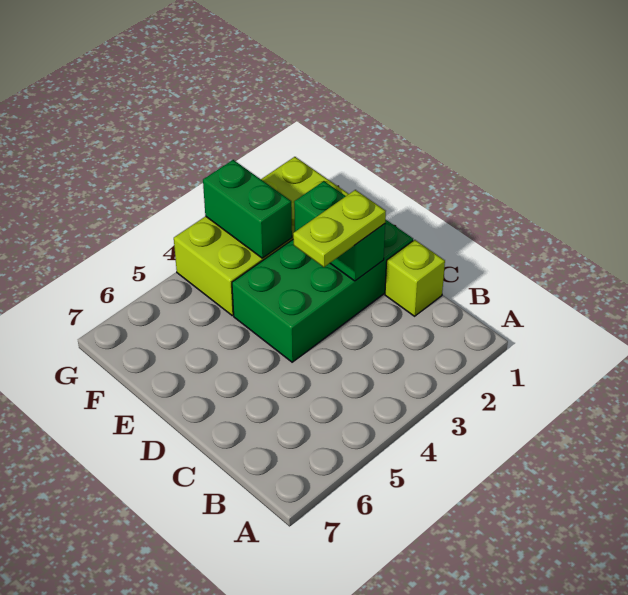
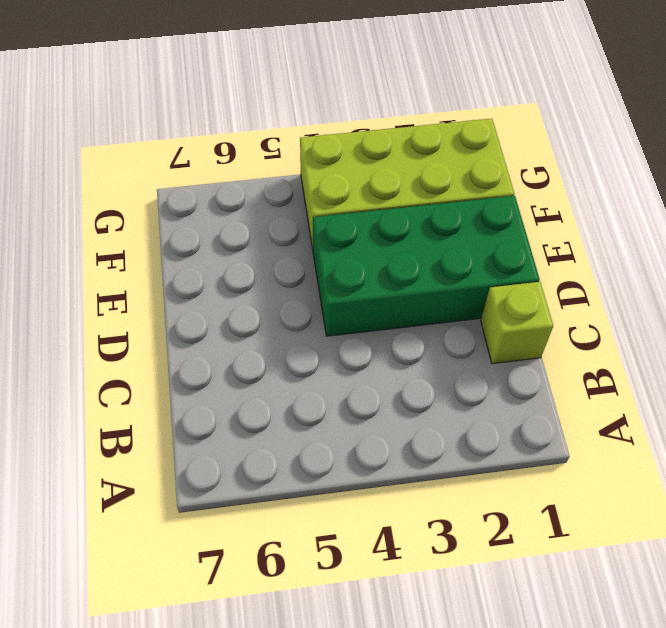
none -> green 1x2 brick [294,181,385,281]
none -> green 1x2 brick [203,160,292,258]

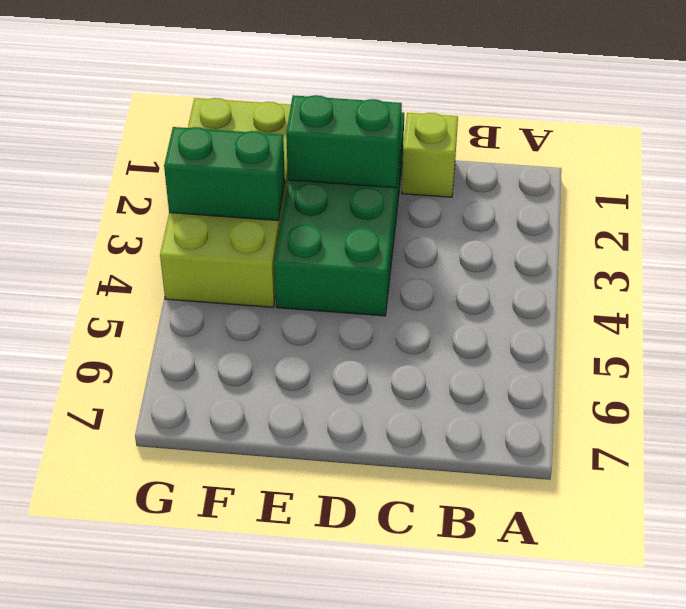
none -> lime 1x2 plate [293,190,386,267]

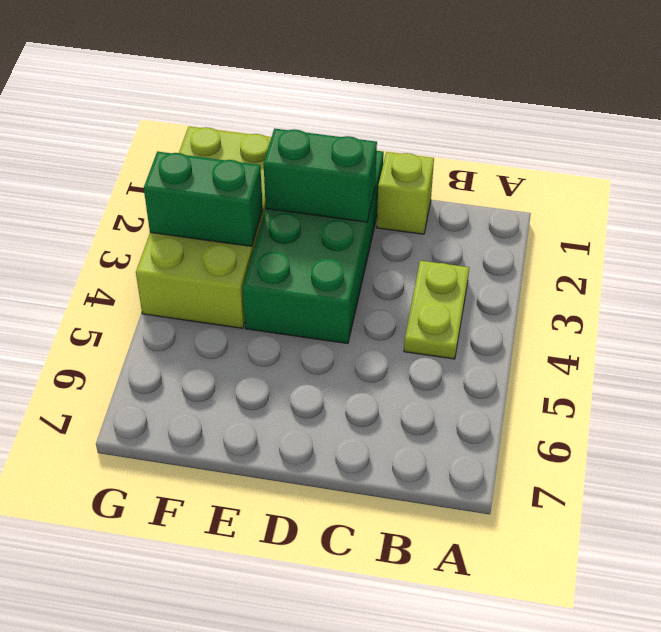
lime 1x2 plate [404,261,469,359] -> lime 1x2 plate moved to [293,190,386,267]

